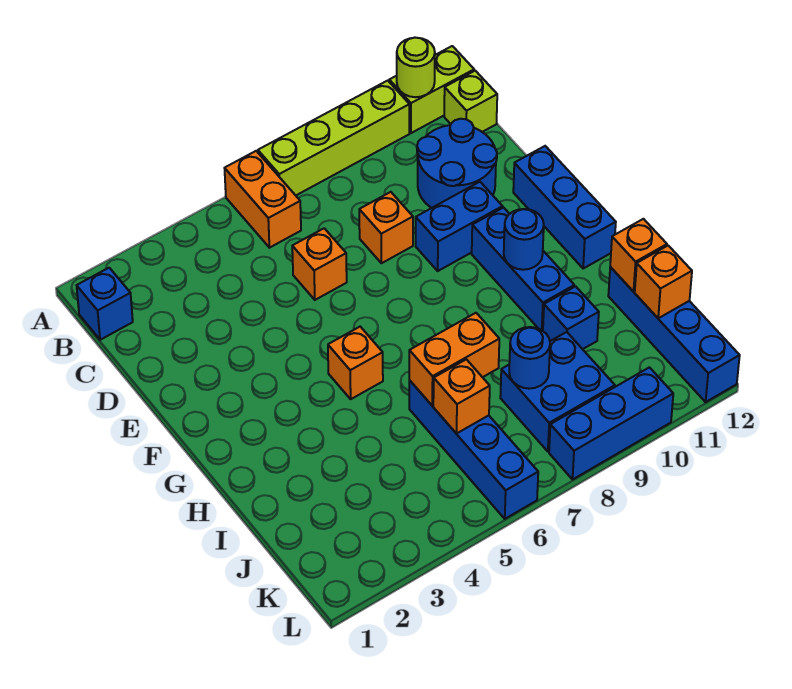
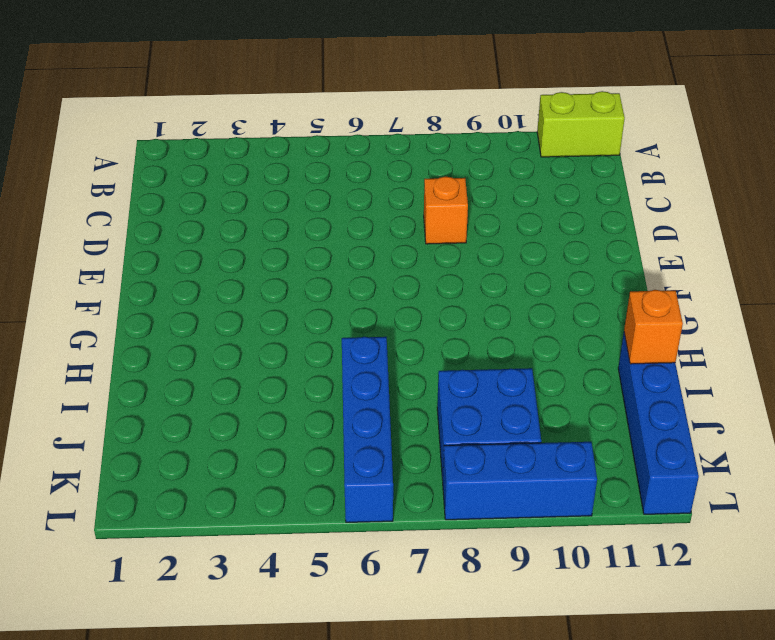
none -> orange 1x2 brick [225,151,301,248]
none -> lime 1x4 brick [258,81,409,195]
none -> blue 1x1 brick [77,268,133,340]

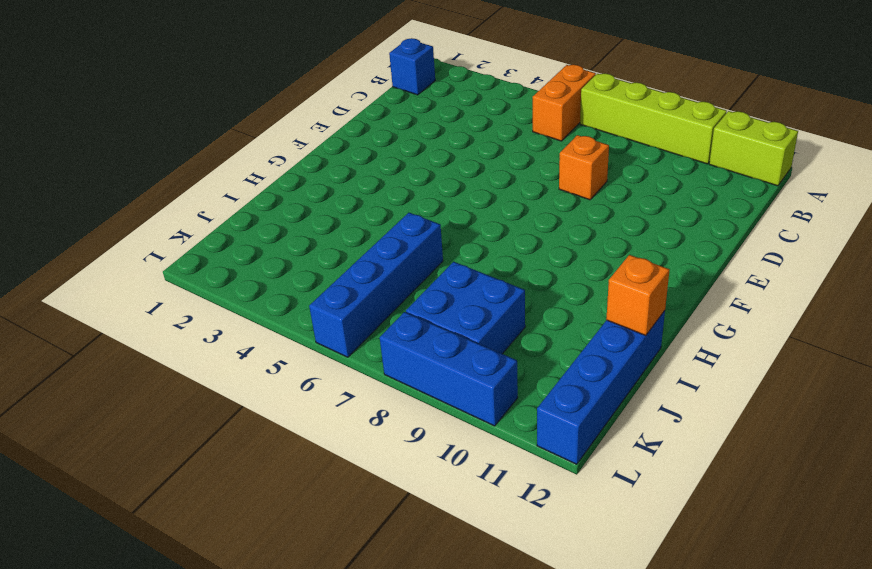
none -> lime 1x1 brick [444,71,497,132]
none -> blue 2x2 round brick [417,119,497,208]
none -> orange 1x1 brick [292,228,347,300]

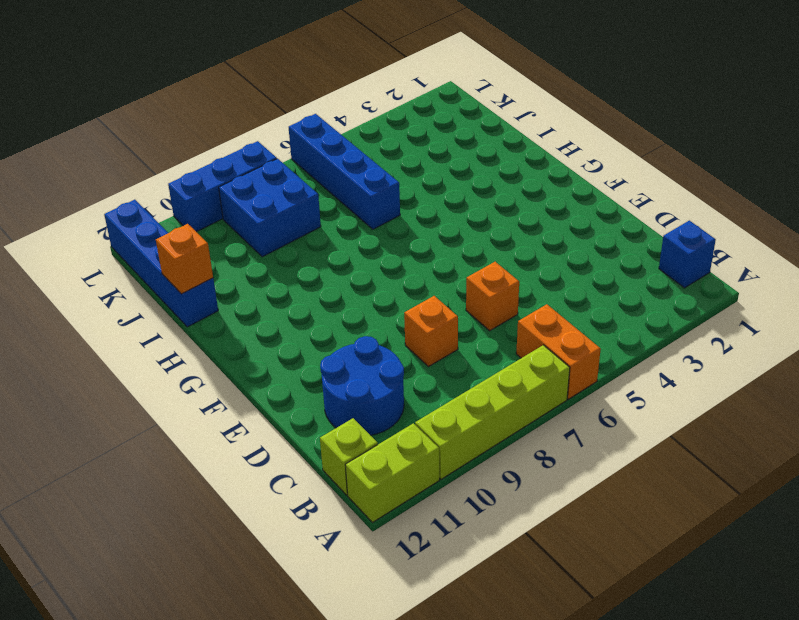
none -> blue 1x2 brick [416,182,503,271]
none -> blue 1x3 brick [513,146,616,268]
none -> blue 1x3 brick [472,208,574,331]

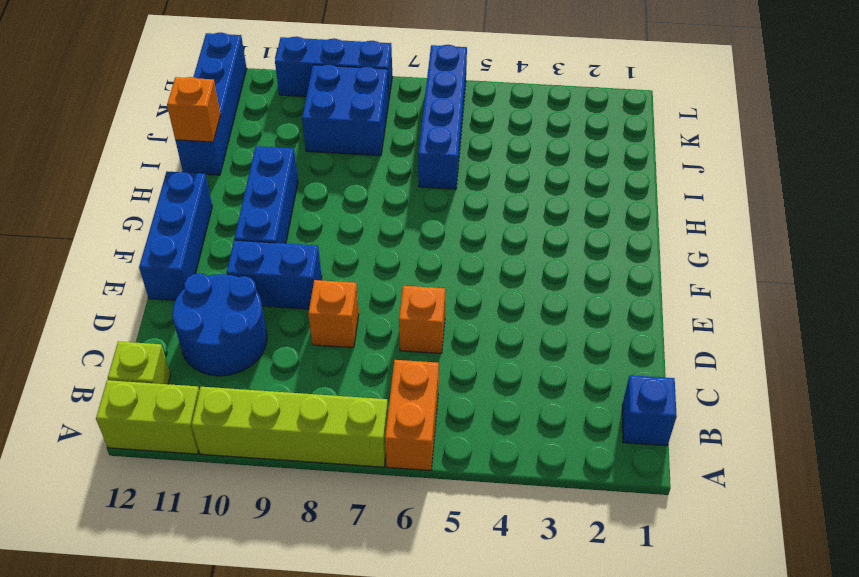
none -> orange 1x1 brick [328,327,383,399]
none -> blue 1x1 brick [543,286,599,349]
none -> lime 1x1 round brick [397,38,435,97]

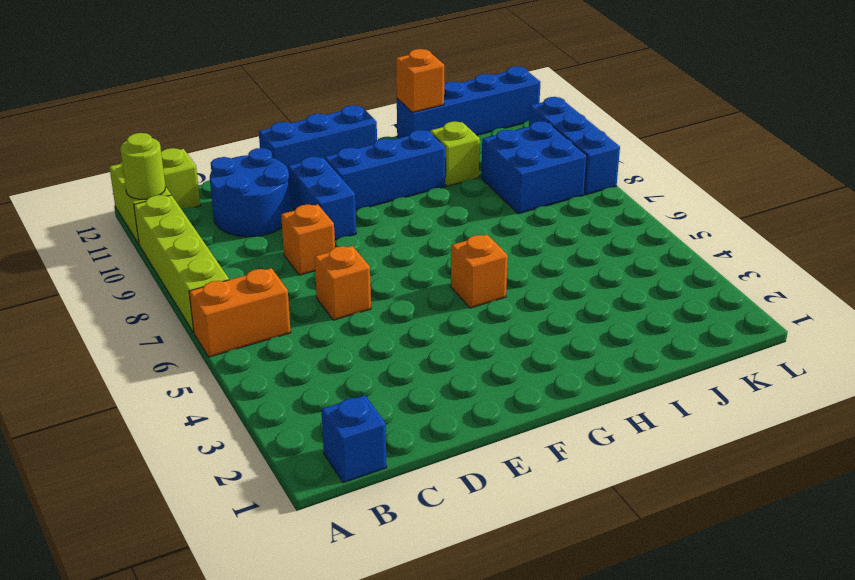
lime 1x1 brick [430,121,480,186] -> blue 1x1 brick [543,286,599,349]
none -> blue 1x4 brick [409,380,538,519]
none -> blue 1x1 round brick [504,209,544,270]
none -> orange 1x2 brick [409,313,499,406]

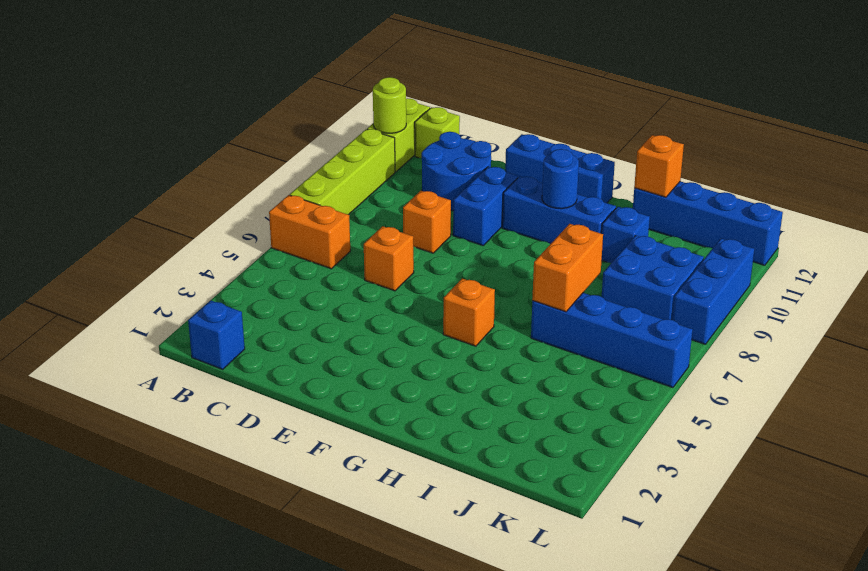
none -> orange 1x1 brick [433,359,490,434]
none -> blue 1x1 round brick [509,327,550,389]
none -> orange 1x1 brick [635,246,692,318]

